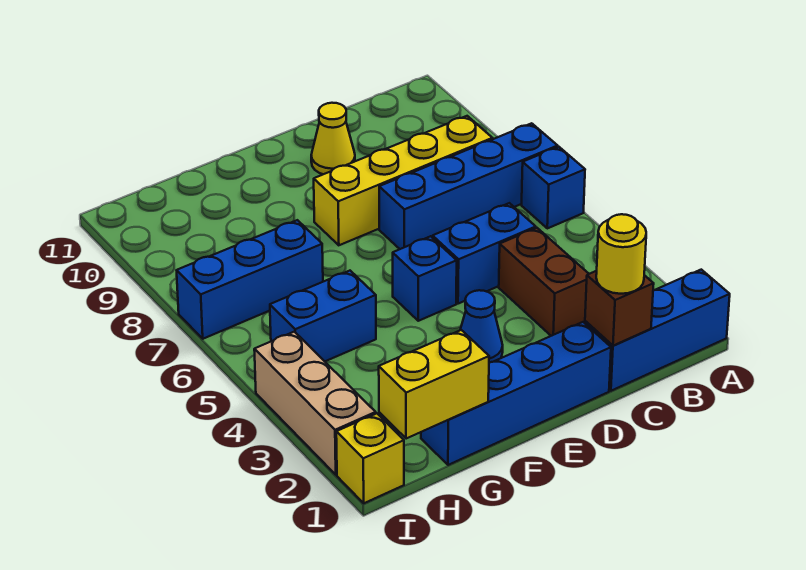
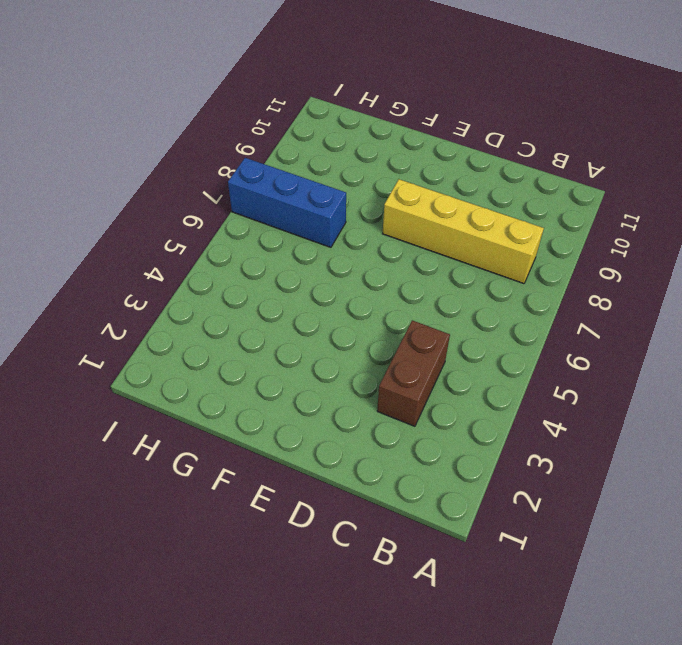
none -> blue 1x3 brick [585,270,730,391]
none -> blue 1x1 brick [522,147,585,228]
none -> blue 1x4 brick [379,123,558,249]

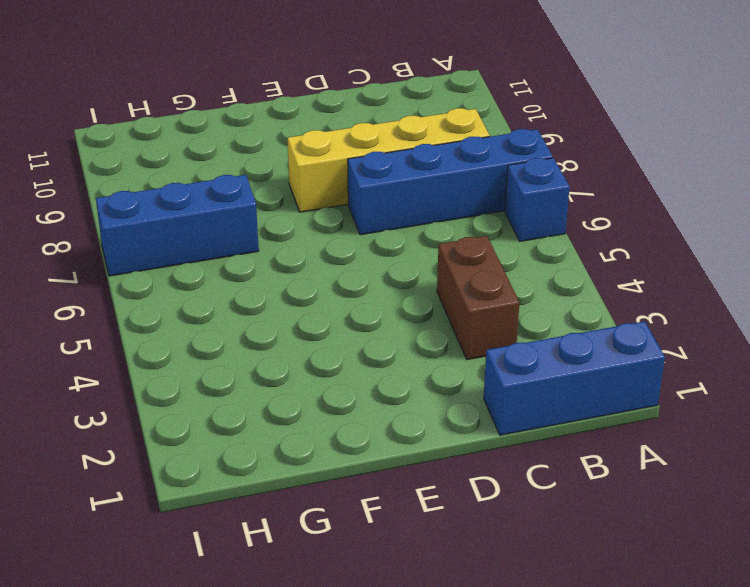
none -> blue 1x2 brick [433,203,536,304]
none -> blue 1x4 brick [421,322,611,465]
none -> yellow 1x1 cone [311,103,355,174]

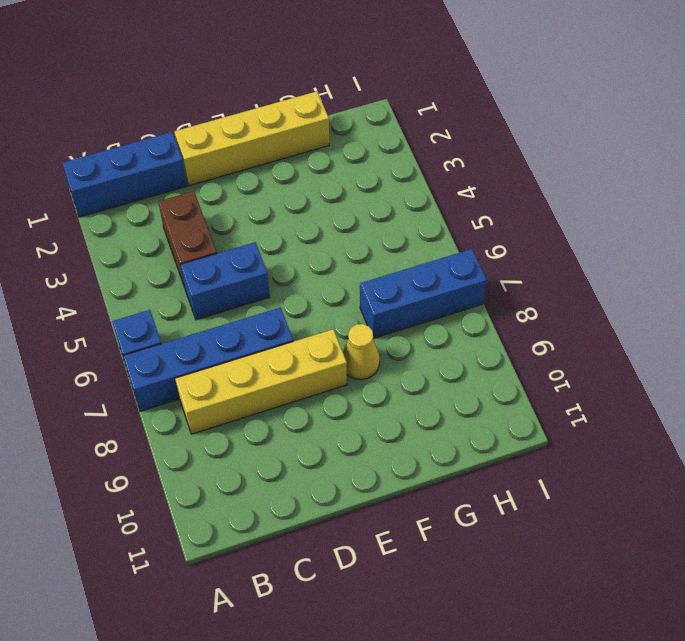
yellow 1x4 brick [174,91,329,186] -> blue 1x4 brick [421,322,611,465]
yellow 1x1 cone [343,324,380,380] -> yellow 1x1 cone moved to [311,103,355,174]
none -> blue 1x1 cone [460,290,503,363]
none -> blue 1x1 brick [393,236,457,321]
none -> blue 1x2 brick [270,271,376,361]

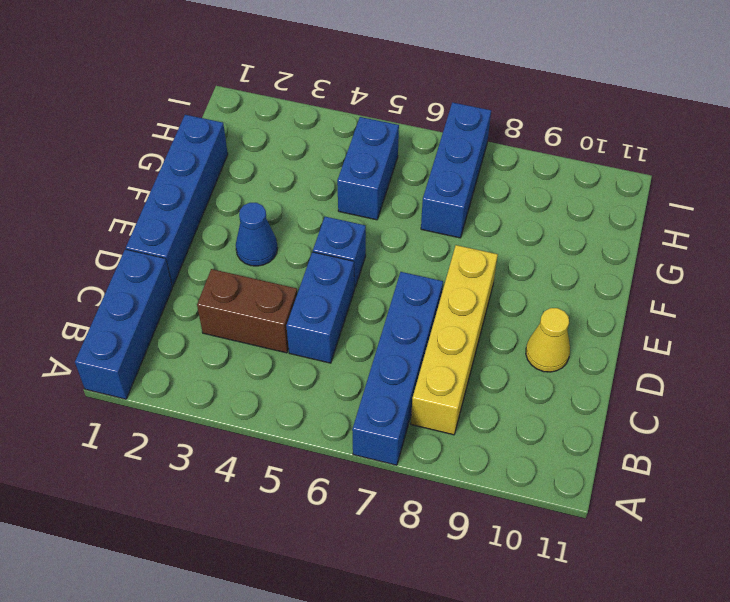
none -> blue 1x1 brick [522,147,585,228]
none -> yellow 1x1 brick [336,413,404,503]
none -> tan 1x3 brick [254,332,376,475]

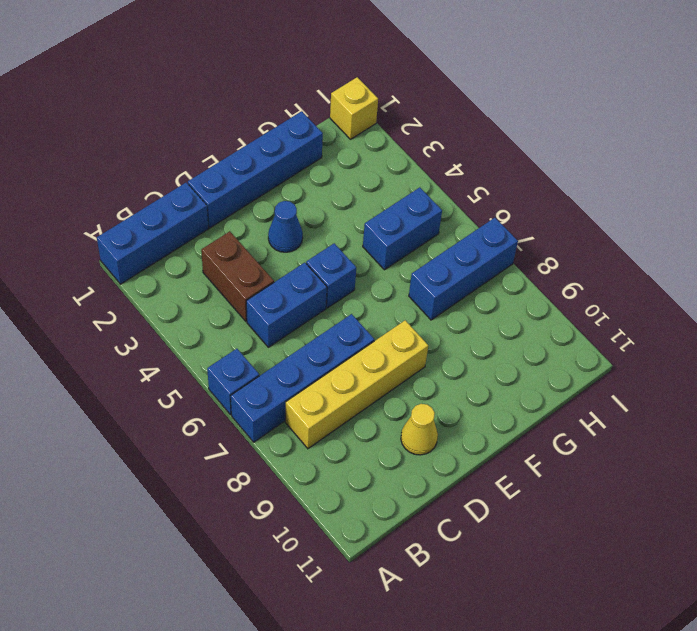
none -> tan 1x3 brick [254,332,376,475]
none -> brown 1x1 brick [585,271,654,346]
none -> yellow 1x2 brick [379,330,489,439]

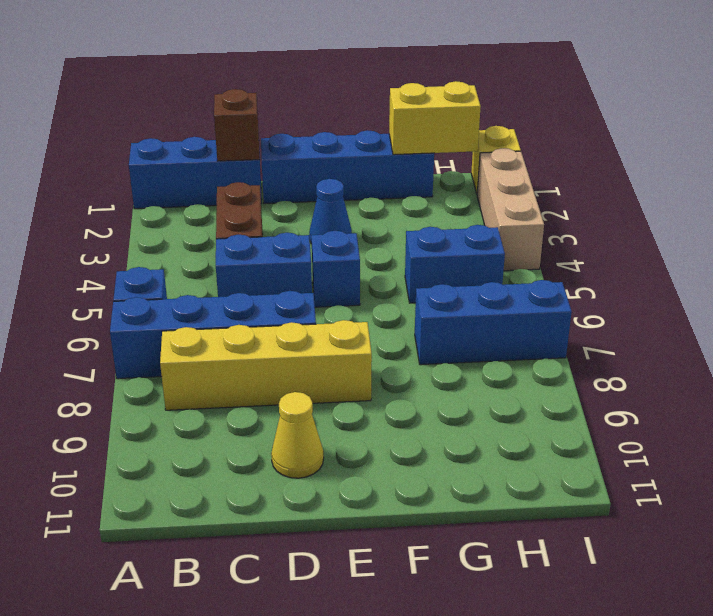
none -> yellow 1x1 round brick [596,214,646,294]

